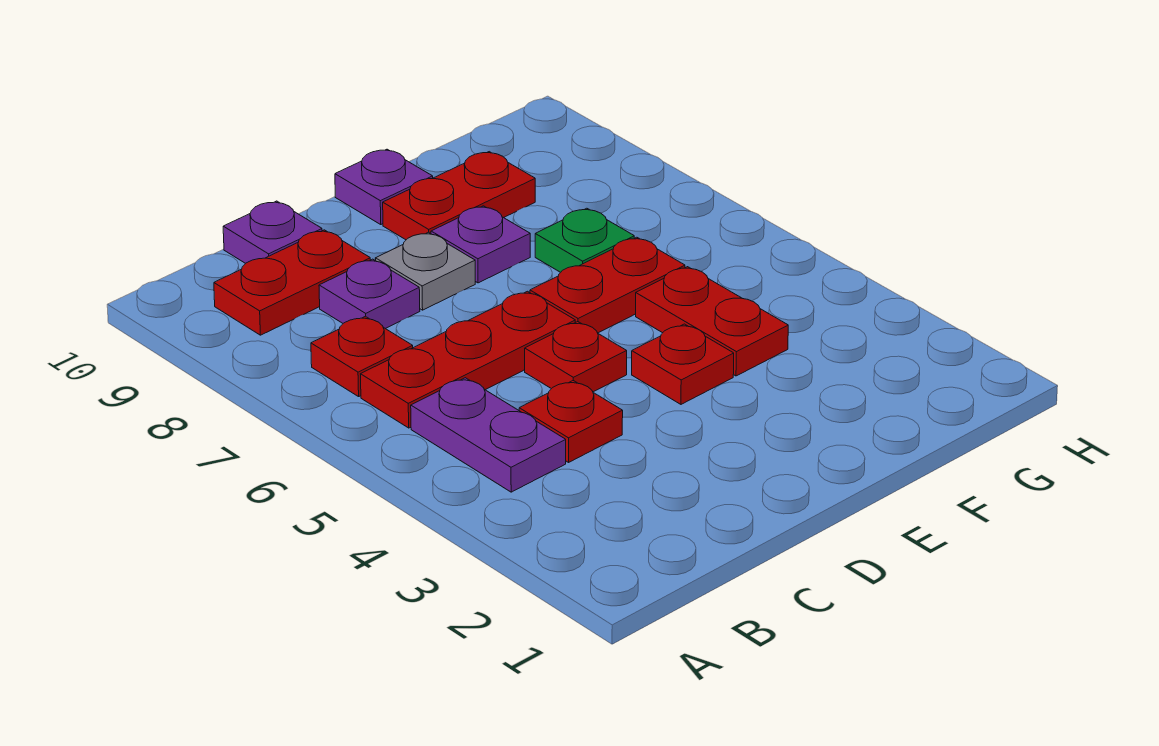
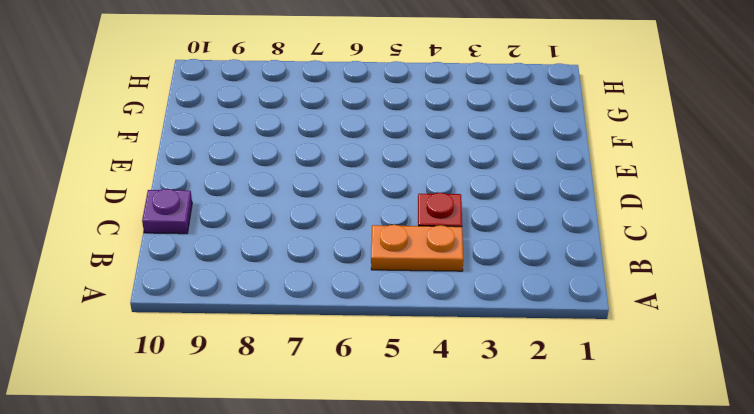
orange 1x2 plate [371,225,463,271] -> purple 1x2 plate [411,378,566,492]
none -> red 1x3 plate [361,291,575,428]
none -> red 1x1 plate [311,316,413,397]
none -> red 1x2 plate [214,230,370,335]

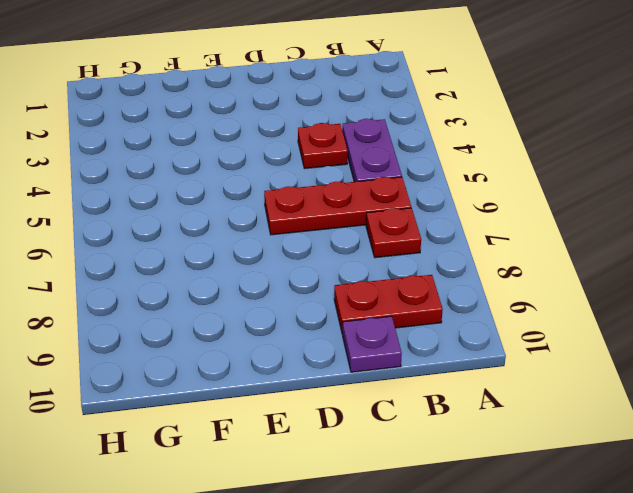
none -> purple 1x1 plate [319,259,420,329]
none -> red 1x1 plate [525,322,627,392]
none -> grey 1x1 plate [375,232,475,310]

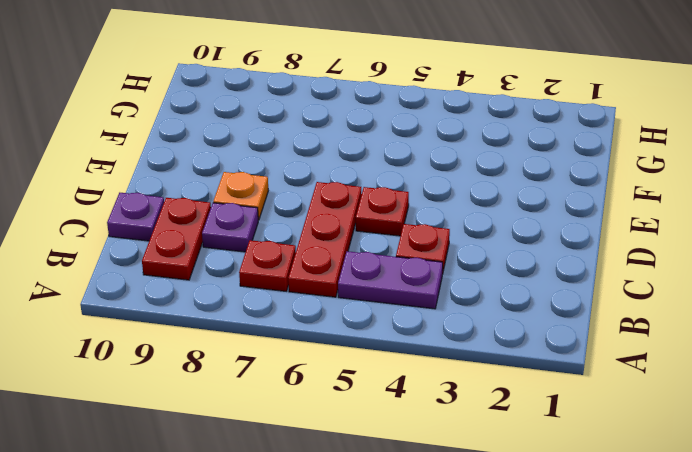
orange 1x1 plate [213,172,268,220] -> grey 1x1 plate [375,232,475,310]
none -> red 1x1 plate [632,324,734,404]
none -> red 1x2 plate [530,237,685,333]
none -> purple 1x1 plate [431,206,530,283]

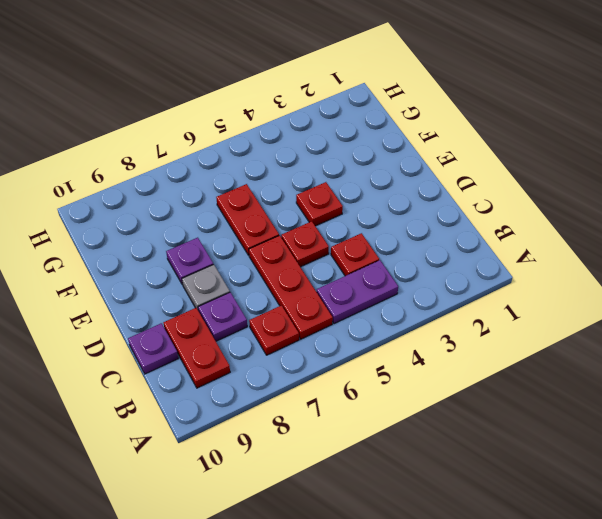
none -> red 1x2 plate [383,152,535,240]
none -> purple 1x1 plate [335,149,433,225]
none -> red 1x2 plate [636,267,788,376]

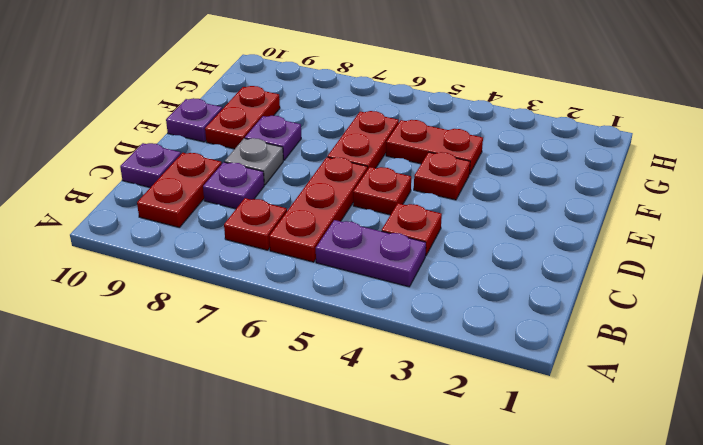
none -> green 1x1 plate [535,208,634,272]

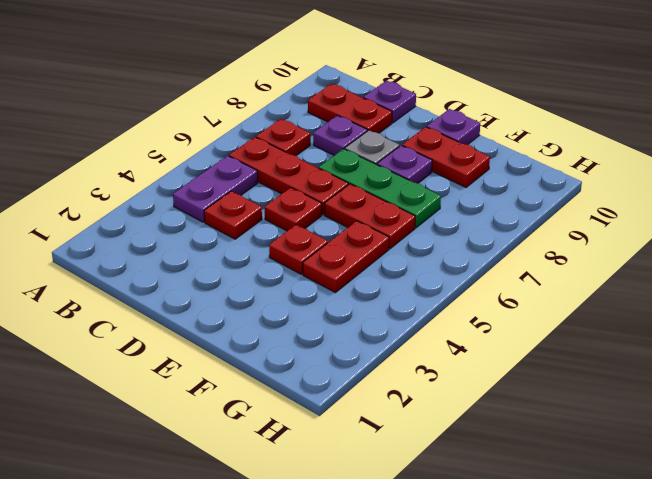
green 1x3 plate [319,149,441,228] -> green 1x1 plate [535,208,634,272]

